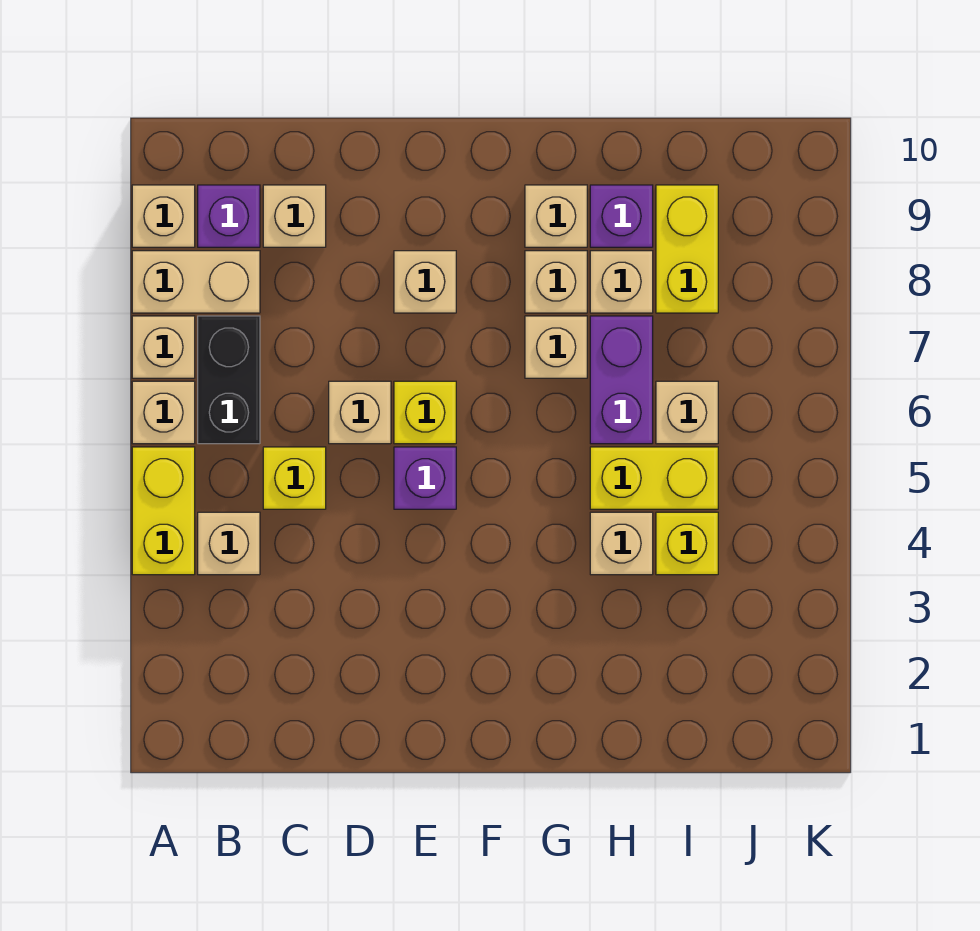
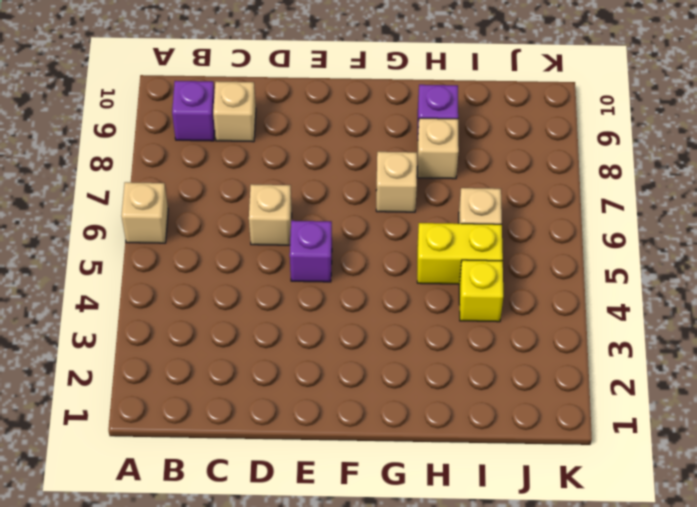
none -> yellow 1x2 brick [132,447,195,575]
none -> tan 1x1 brick [132,316,195,378]
none -> tan 1x2 brick [132,251,260,313]

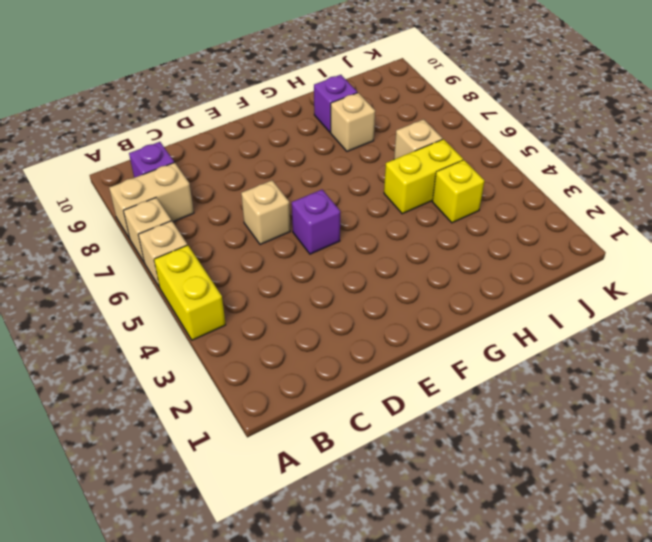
none -> tan 1x1 brick [132,185,195,247]
none -> tan 1x1 brick [198,512,260,575]
none -> black 1x2 brick [198,316,260,444]

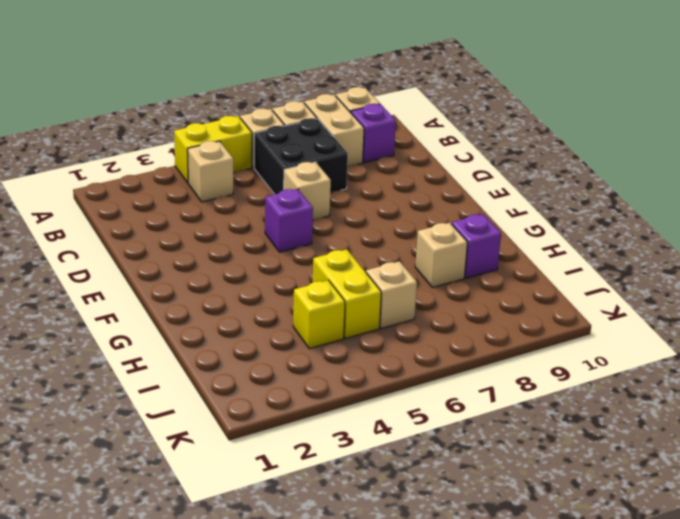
black 2x2 brick [254,118,348,194] -> black 1x2 brick [198,316,260,444]
none -> yellow 1x1 brick [263,447,326,509]
none -> tan 1x1 brick [263,185,326,247]
none -> yellow 1x1 brick [394,381,456,444]

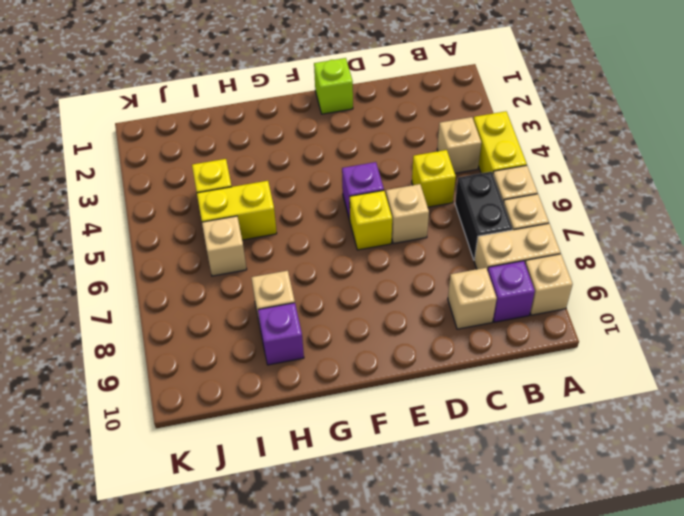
lime 1x1 brick [314,58,353,114] -> none
none -> tan 1x1 brick [394,251,456,313]
none -> tan 1x1 brick [525,316,587,378]
none -> tan 1x1 brick [525,251,587,313]

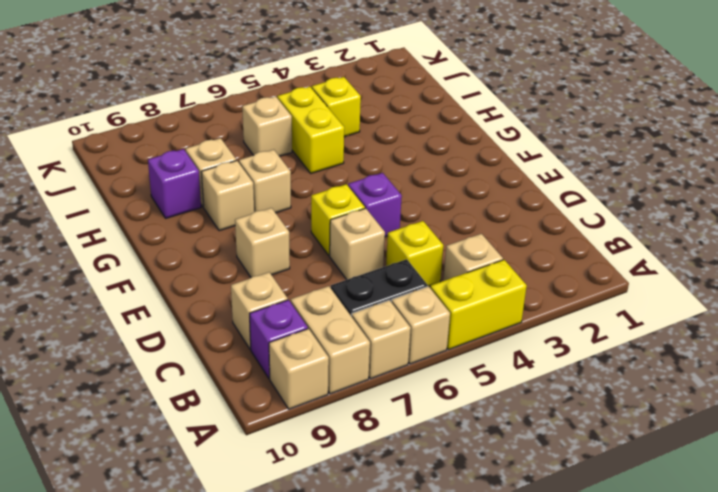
none -> tan 1x1 brick [525,185,587,247]
none -> tan 1x1 brick [590,512,653,575]
none -> purple 1x2 brick [590,316,653,444]

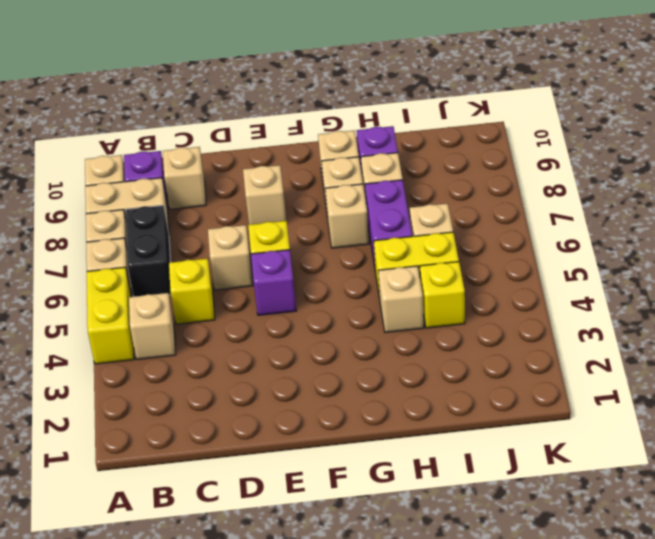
none -> yellow 1x2 brick [656,185,718,313]

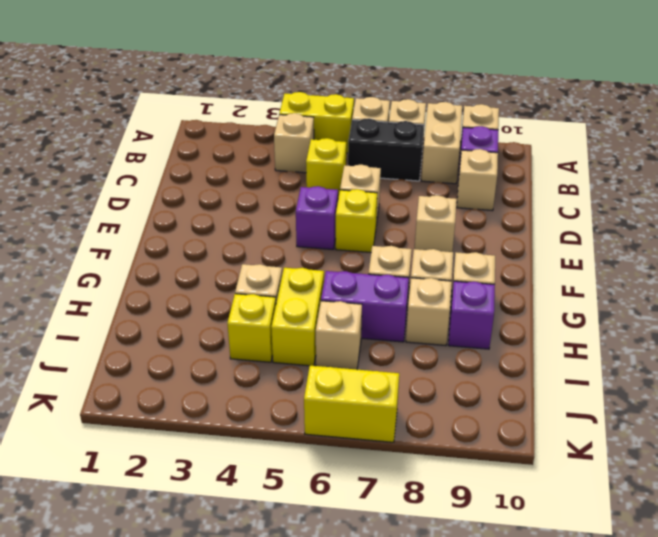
yellow 1x2 brick [304,365,399,442] -> yellow 1x2 brick moved to [656,185,718,313]

